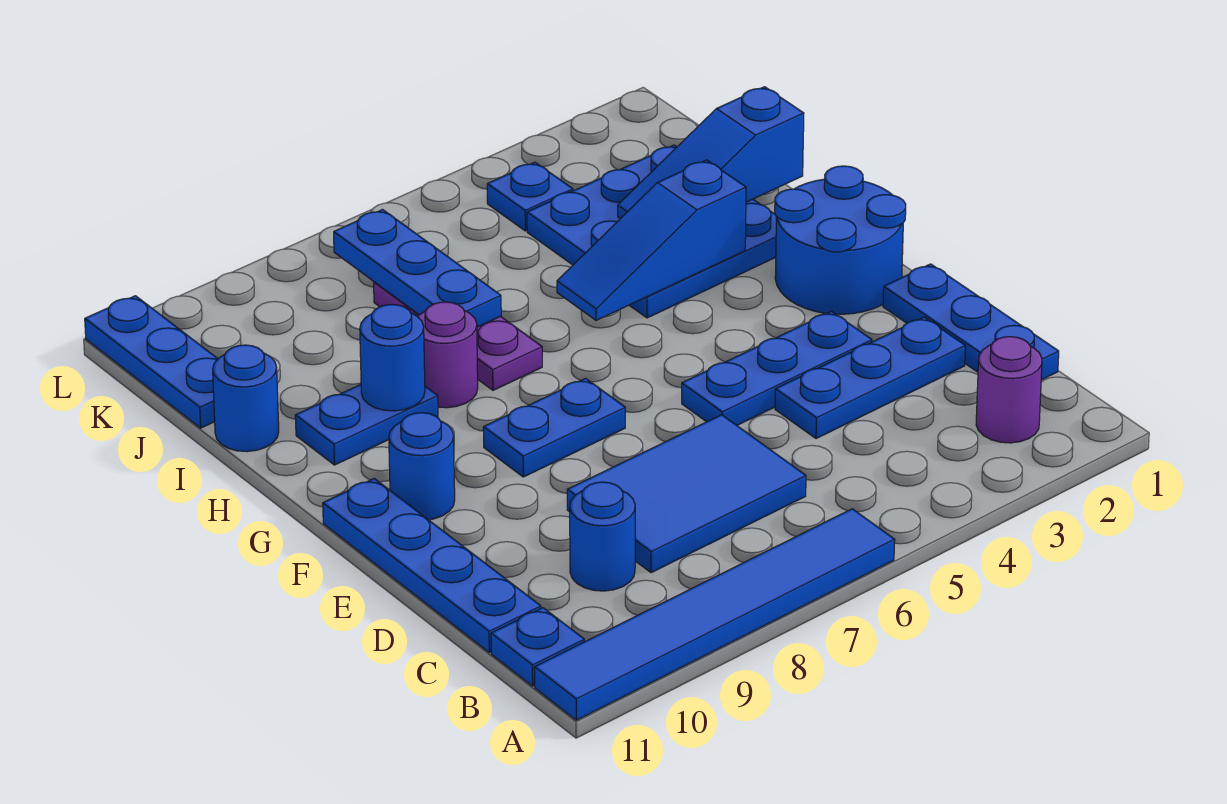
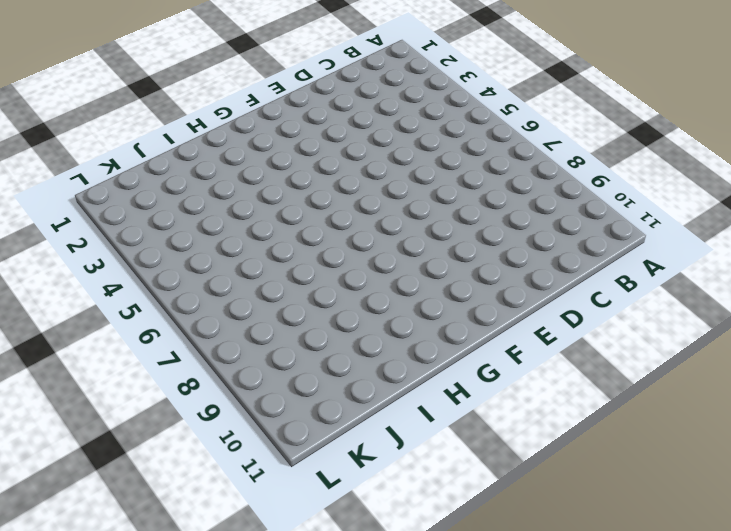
none -> blue 1x6 tile [534,509,895,720]
none -> purple 1x1 round brick [976,337,1042,443]
none -> blue 1x1 plate [491,608,584,686]

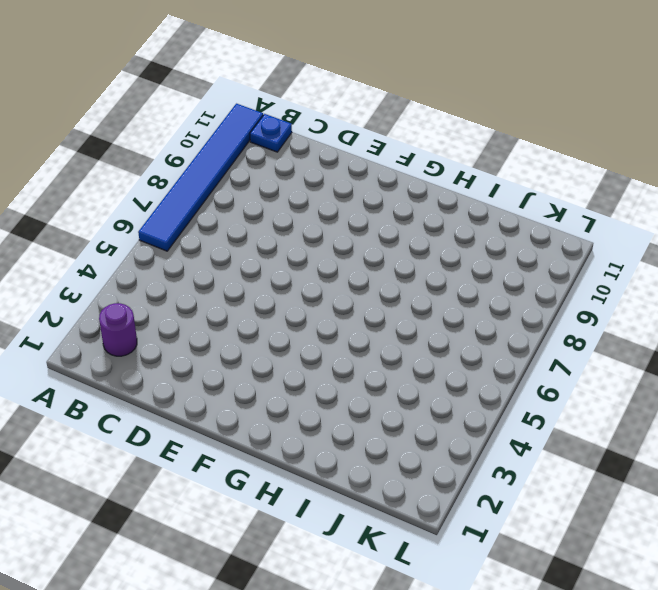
none -> blue 1x3 plate [883,264,1059,380]
none -> blue 2x3 tile [567,415,806,573]
none -> blue 1x1 round brick [570,482,635,591]

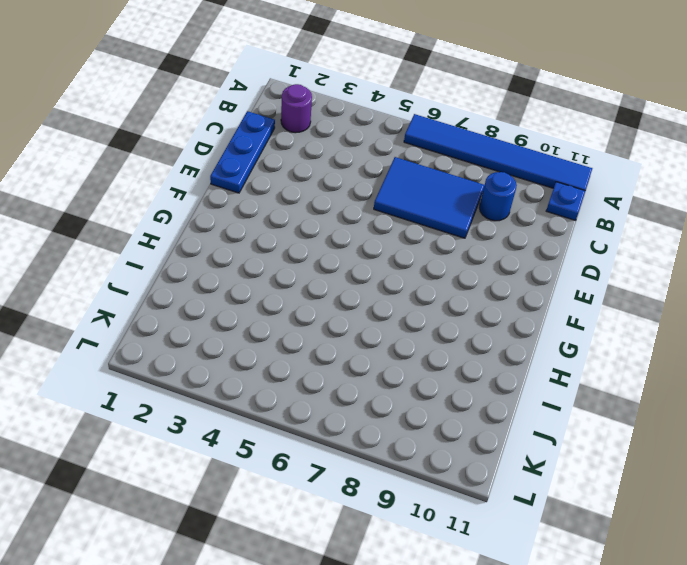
none -> blue 1x4 plate [323,479,541,653]
none -> blue 1x3 plate [775,317,965,439]
none -> blue 1x3 plate [682,311,872,425]

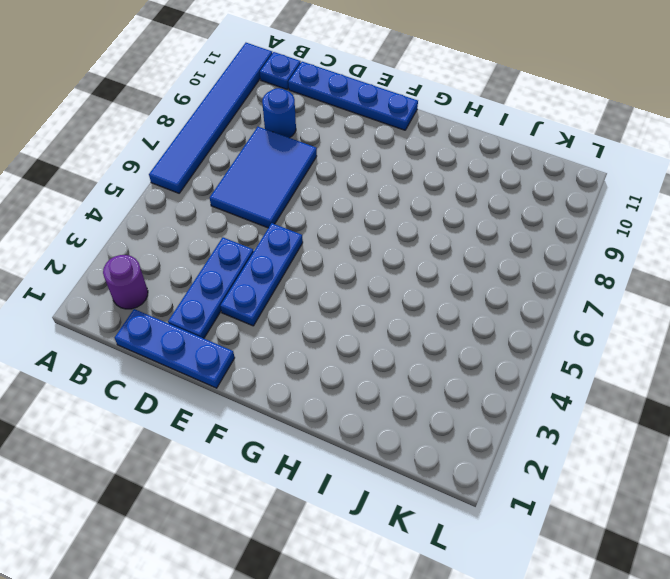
none -> blue 2x2 round brick [775,166,906,314]
none -> blue 1x2 plate [483,378,625,477]
none -> blue 1x1 round brick [389,413,455,520]

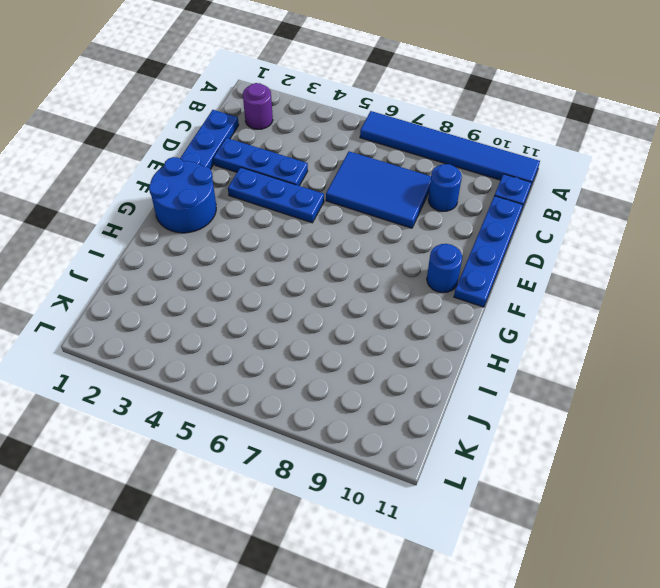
none -> blue 1x2 plate [483,378,625,477]
none -> blue 3x3 plate [527,145,776,318]
none -> purple 1x3 plate [374,282,542,390]

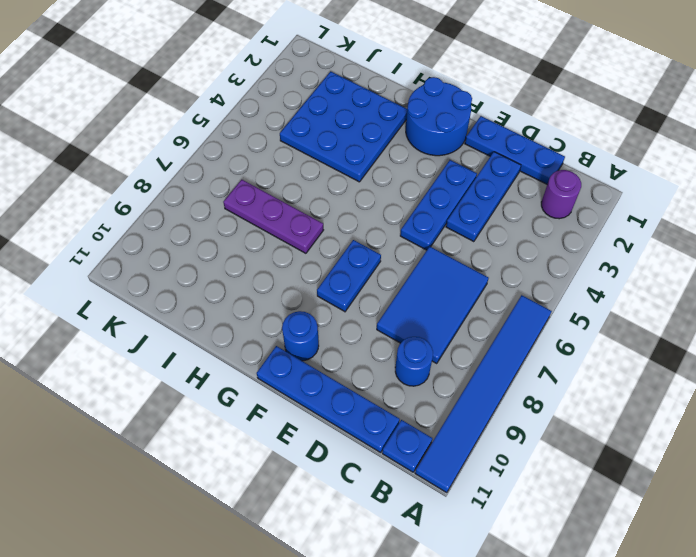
none -> purple 1x1 round brick [418,302,478,408]
none -> blue 1x2 plate [295,385,438,465]
none -> blue 1x1 round brick [213,345,279,452]

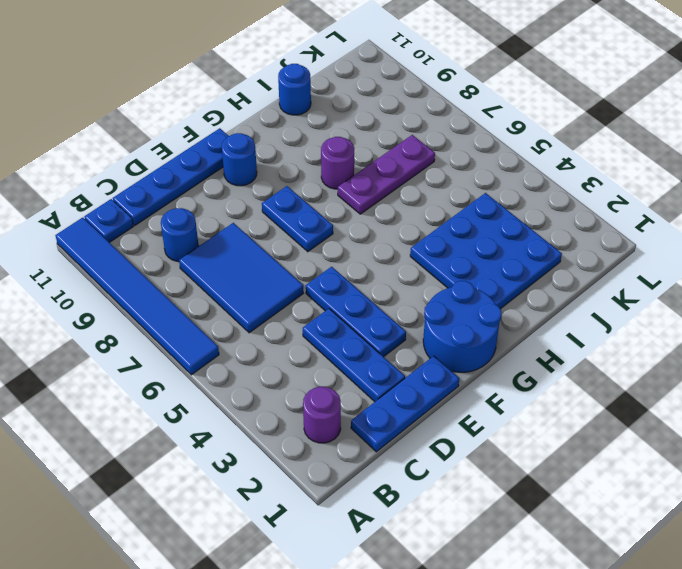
none -> blue 1x2 plate [295,385,438,465]
none -> blue 1x3 plate [85,296,218,428]
none -> blue 1x1 plate [487,162,573,231]

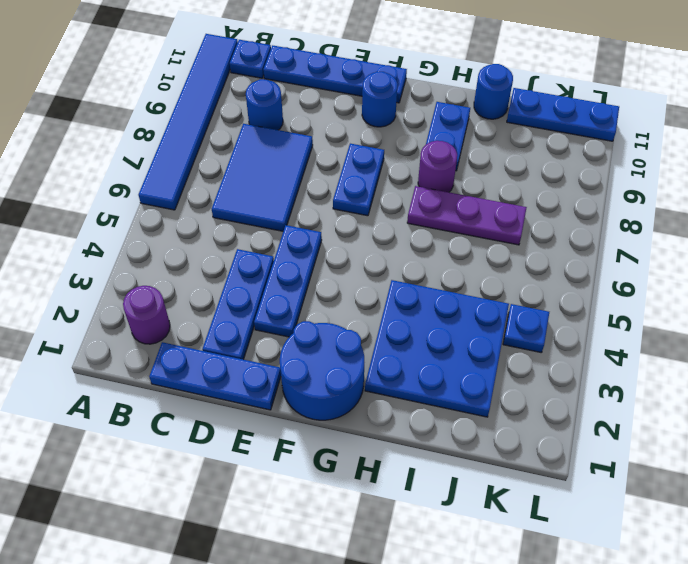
none -> blue 1x3 slope [557,160,746,321]
none -> blue 1x1 round brick [360,304,425,411]
none -> blue 1x3 slope [618,87,804,219]

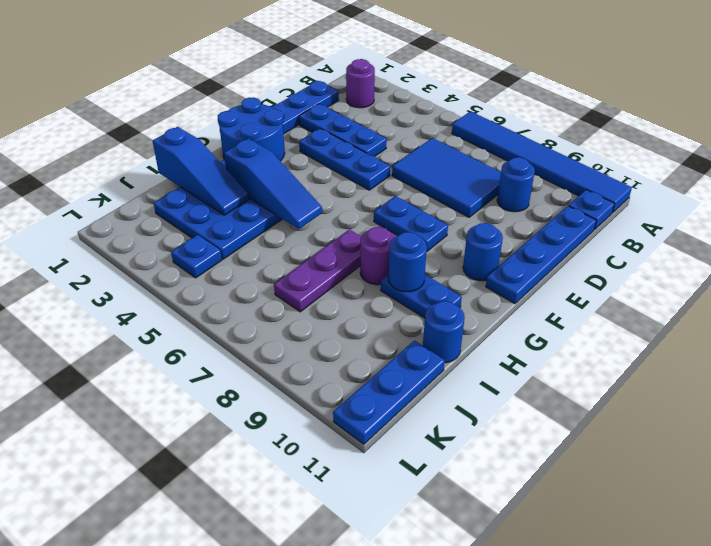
none -> blue 1x3 plate [334,210,501,327]

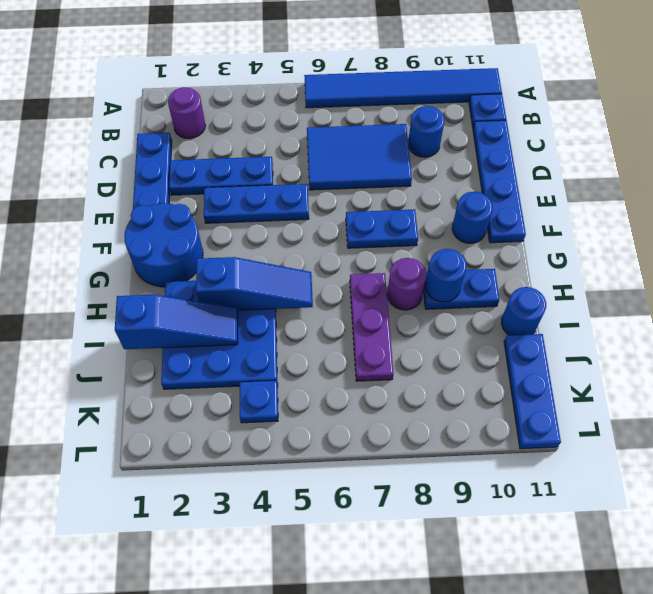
none -> blue 1x3 plate [334,210,501,327]

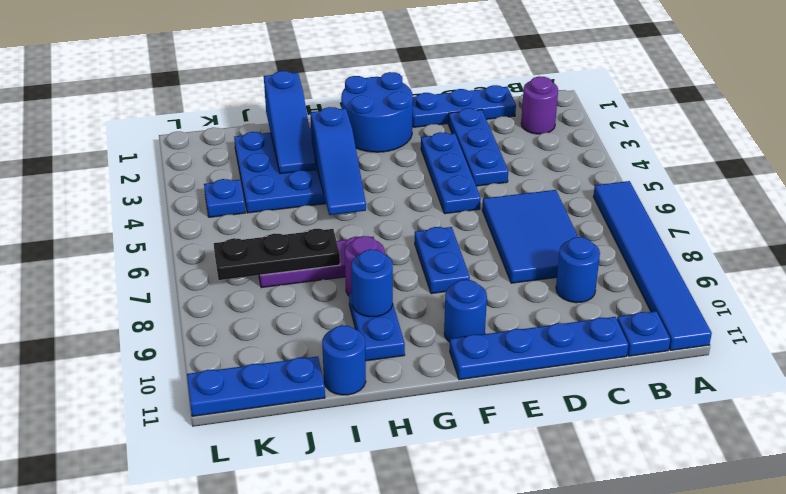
black 1x3 plate [214,229,340,280] -> blue 1x3 plate [334,210,501,327]

